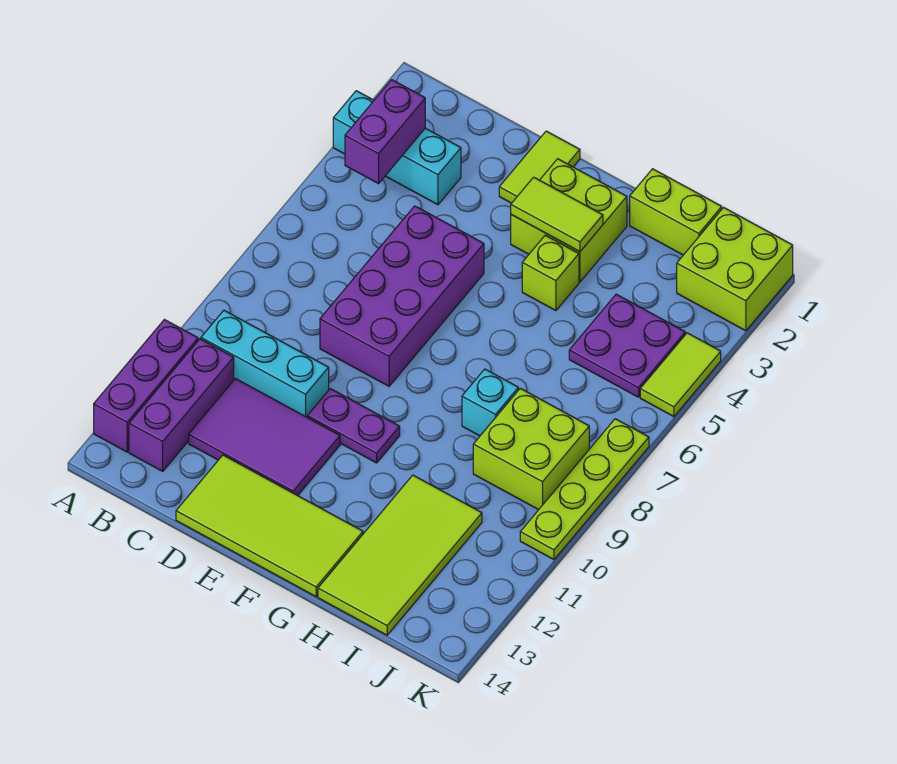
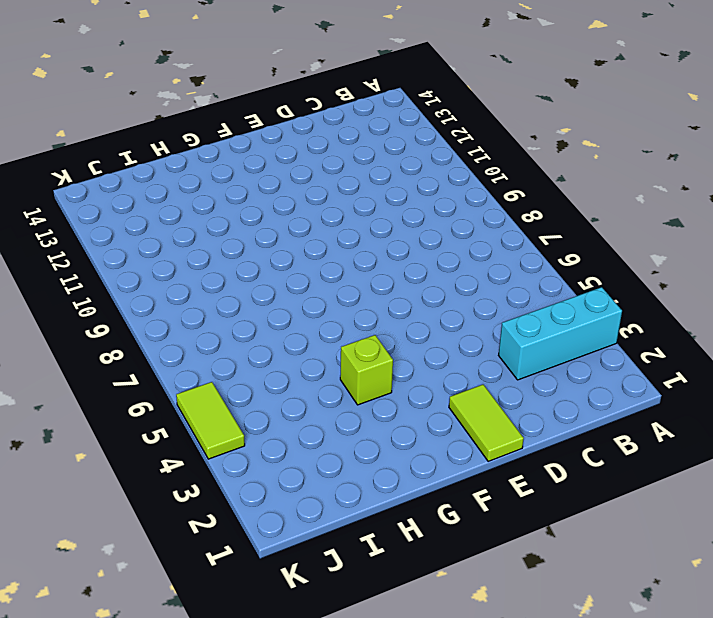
none -> purple 1x3 brick [94,320,198,452]
none -> cyan 1x3 brick [201,310,329,417]
none -> purple 1x3 brick [129,339,234,471]

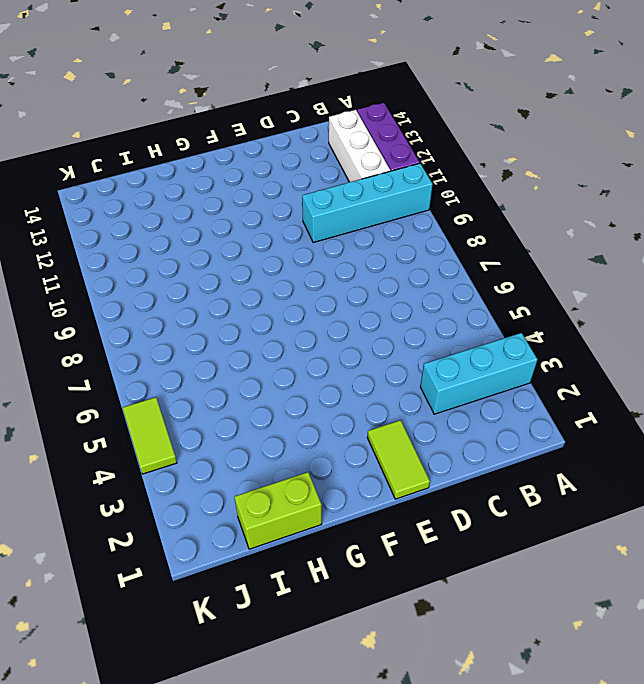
cyan 1x4 brick [302,163,433,243] -> cyan 1x3 brick [201,310,329,417]
white 1x3 brick [329,110,390,182] -> purple 1x3 brick [129,339,234,471]
none -> purple 2x3 tile [189,379,340,496]
none -> purple 2x4 brick [320,206,484,386]
none -> lime 2x4 tile [176,455,363,597]

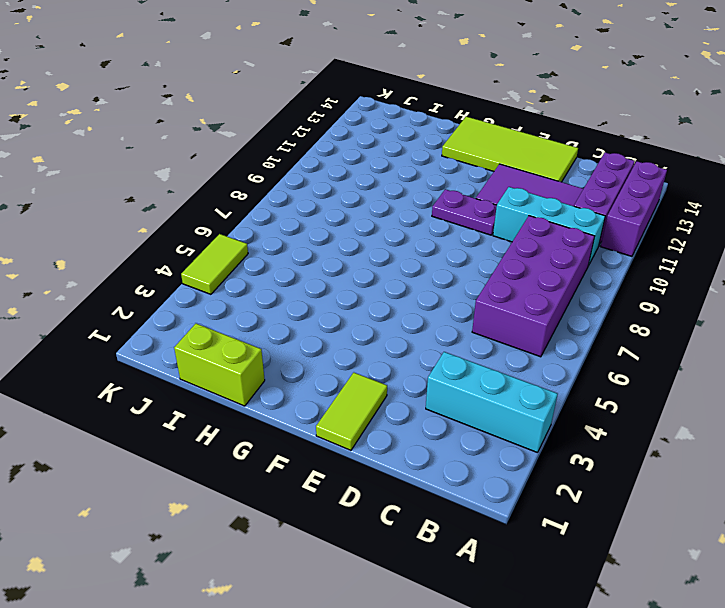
purple 2x4 brick [472,216,595,357] -> purple 2x4 brick moved to [320,206,484,386]
none -> lime 2x2 brick [511,159,627,282]
none -> lime 1x1 brick [522,235,579,311]
none -> cyan 1x1 brick [462,369,518,436]

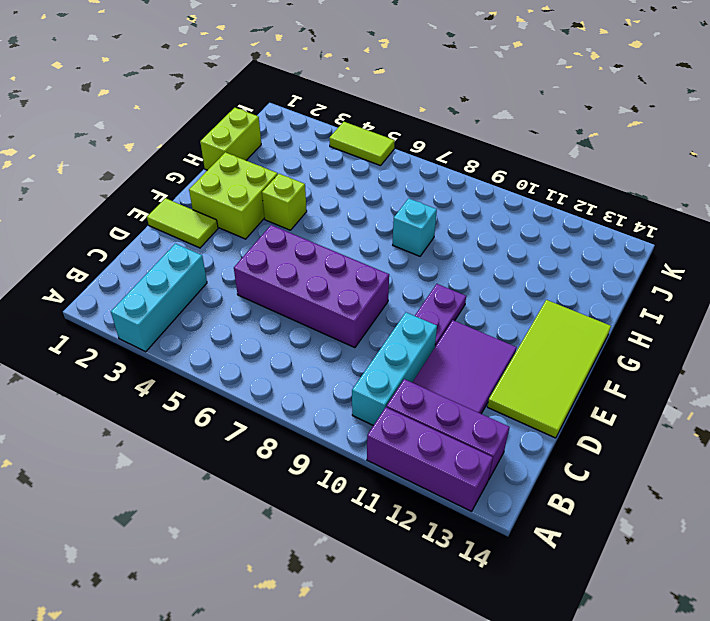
none -> lime 2x4 tile [318,475,482,635]
none -> purple 2x2 plate [569,294,685,397]
none -> lime 2x2 brick [473,388,589,510]

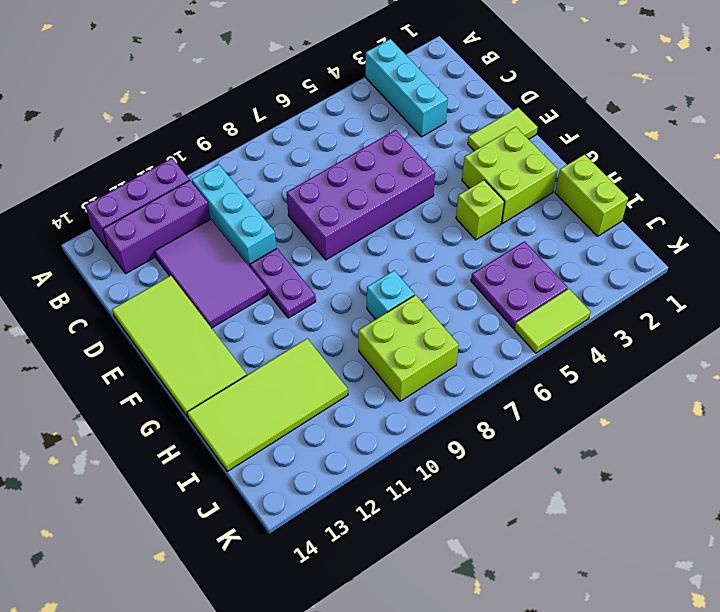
none -> lime 2x2 brick [677,207,793,331]
none -> lime 1x4 plate [520,419,649,560]
none -> purple 1x2 brick [345,80,425,184]

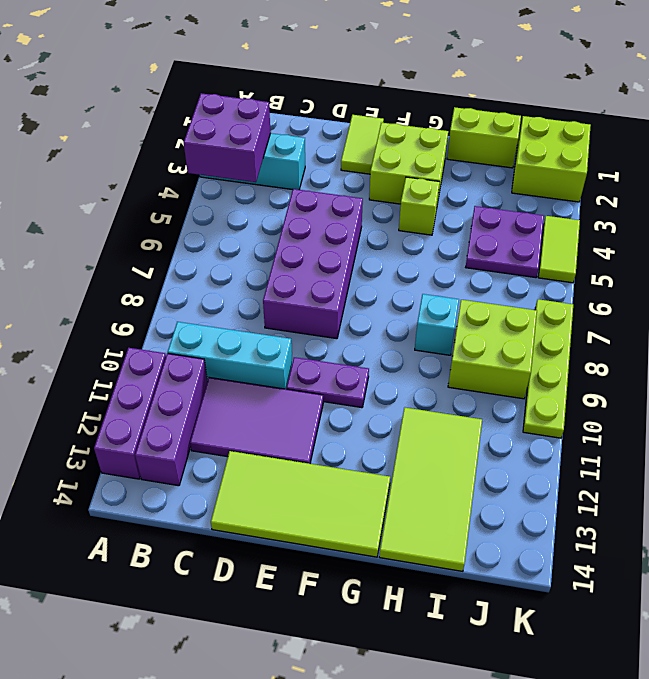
purple 2x2 brick [184,93,271,182] -> purple 1x2 brick [345,80,425,184]
none -> lime 1x2 tile [511,177,603,252]

